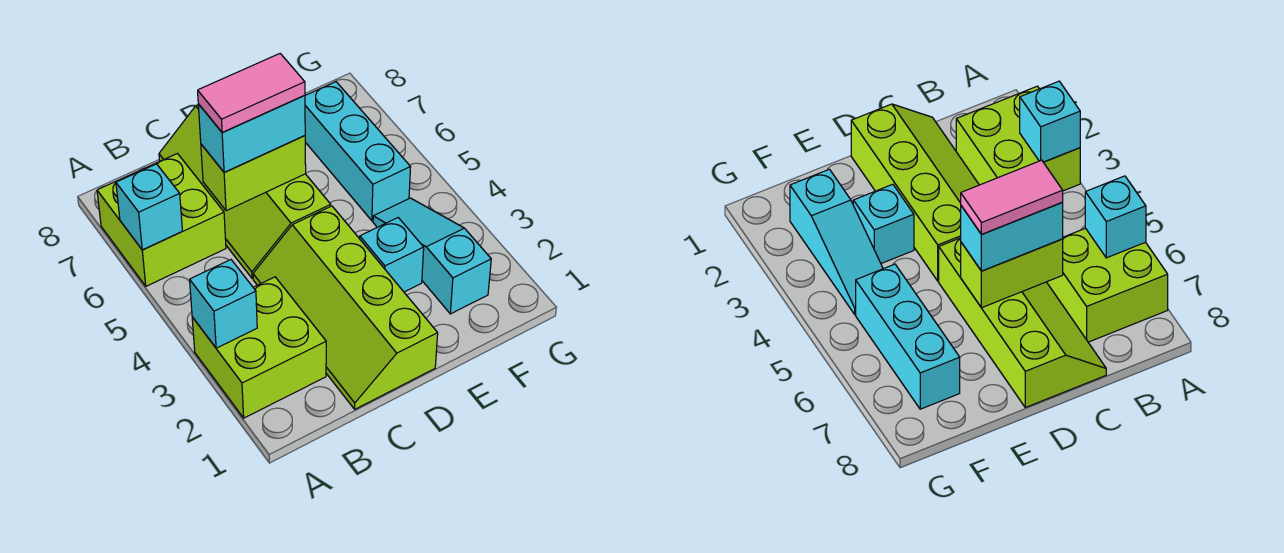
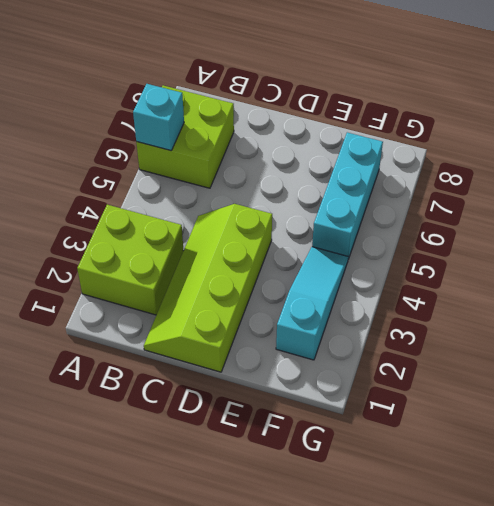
none -> lime 2x4 slope [159,105,331,278]
none -> cyan 1x1 brick [360,218,424,292]
none -> cyan 1x1 brick [190,260,257,348]

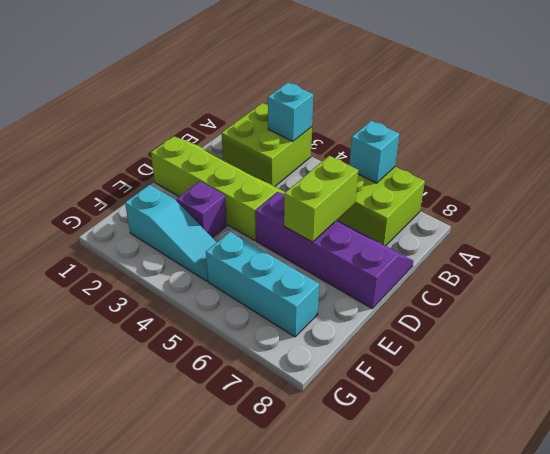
purple 2x4 slope [255,192,413,308] -> lime 2x4 slope [159,105,331,278]
purple 1x1 brick [177,181,227,238] -> cyan 1x1 brick [360,218,424,292]
none -> cyan 1x2 brick [198,95,305,173]
none -> pink 1x2 tile [198,54,305,132]

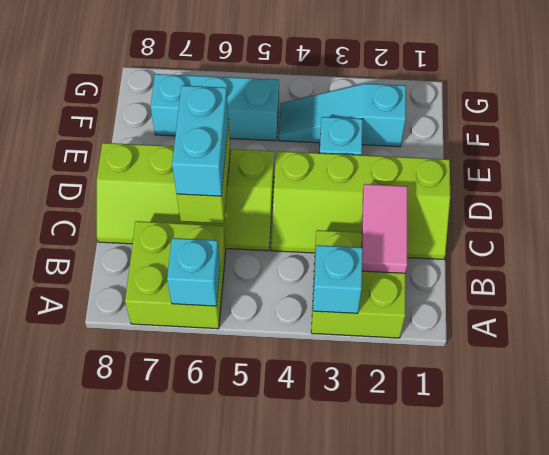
pink 1x2 tile [362,184,407,273] -> pink 1x2 tile moved to [198,54,305,132]

